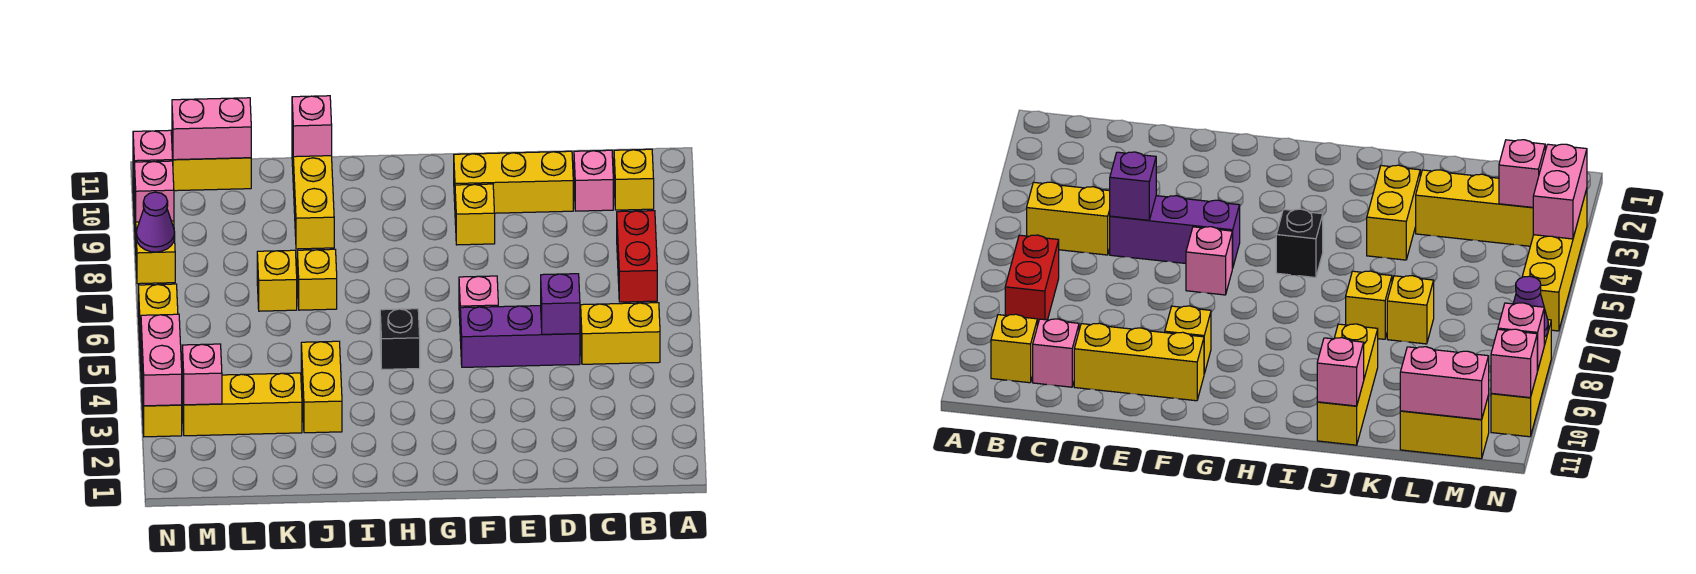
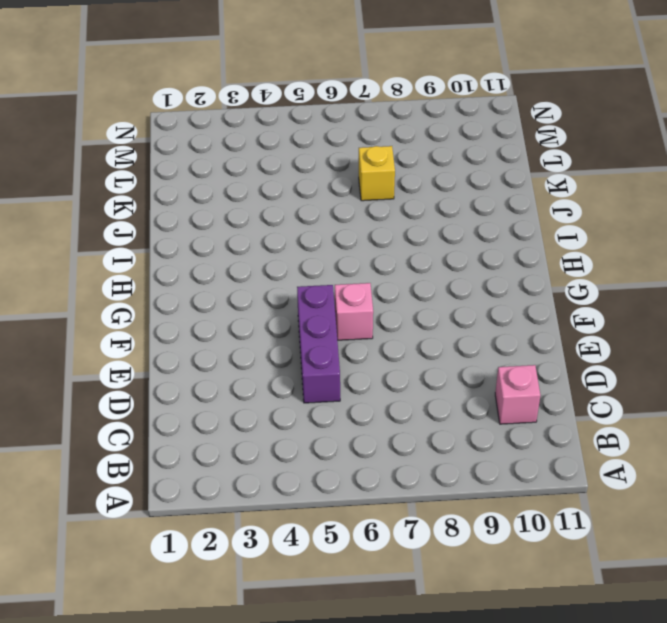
none -> yellow 1x2 brick [581,303,660,364]
none -> red 1x2 brick [617,211,657,302]
none -> yellow 1x1 brick [614,149,654,210]

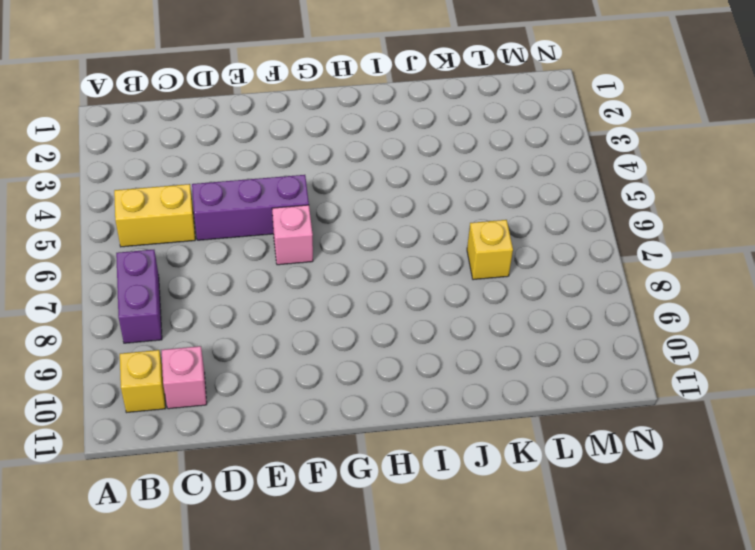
purple 1x2 brick [116,250,162,343] -> red 1x2 brick [617,211,657,302]
none -> yellow 1x3 brick [454,151,573,213]
none -> yellow 1x1 brick [455,184,495,245]
none -> black 1x1 brick [380,309,420,369]

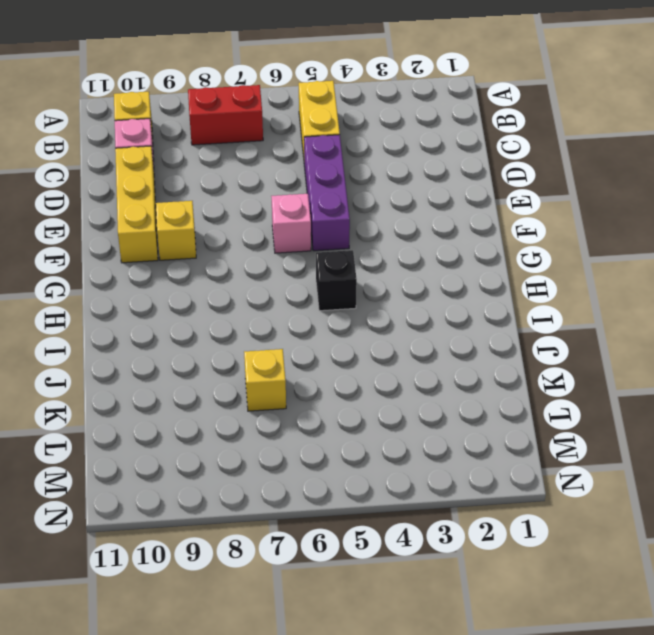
none -> yellow 1x2 brick [301,341,342,433]
none -> yellow 1x1 brick [297,249,337,310]
none -> yellow 1x3 brick [292,136,334,249]

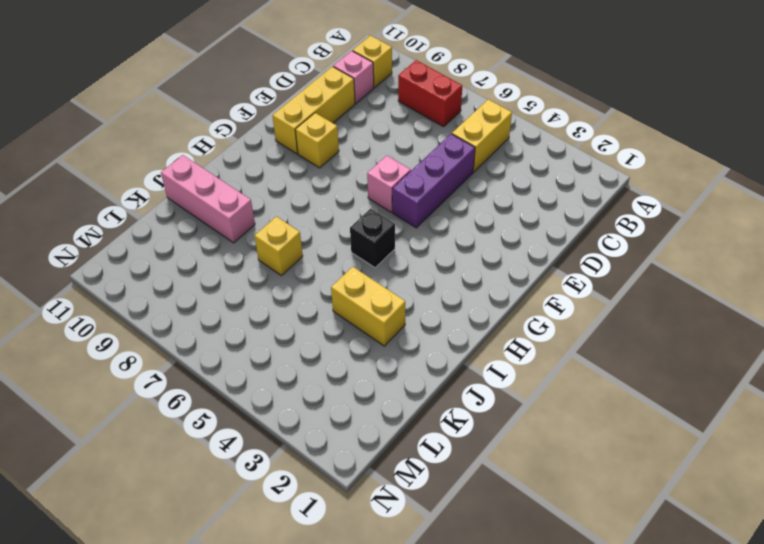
pink 1x3 brick [161,155,255,243] -> yellow 1x3 brick [292,136,334,249]
none -> yellow 1x3 brick [182,373,302,436]
none -> yellow 1x1 brick [257,250,297,311]
none -> yellow 1x2 brick [172,145,251,191]

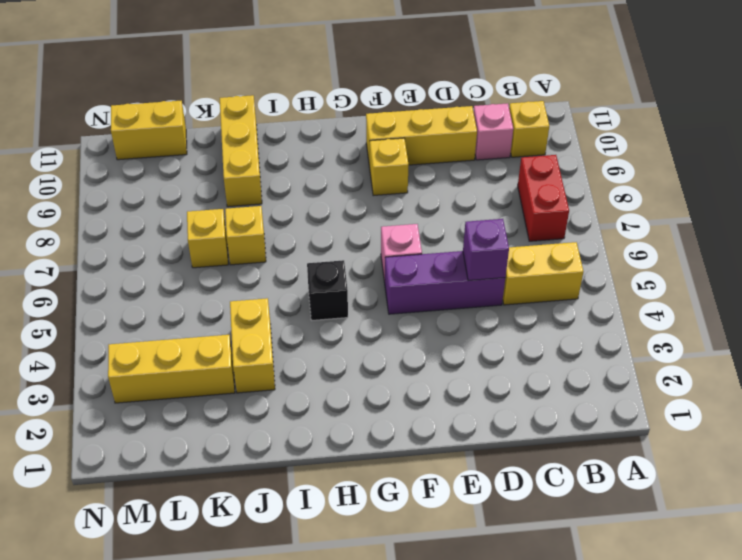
none -> yellow 1x4 brick [138,284,182,437]
none -> yellow 1x3 brick [133,171,175,284]
none -> pink 1x1 brick [292,96,332,157]

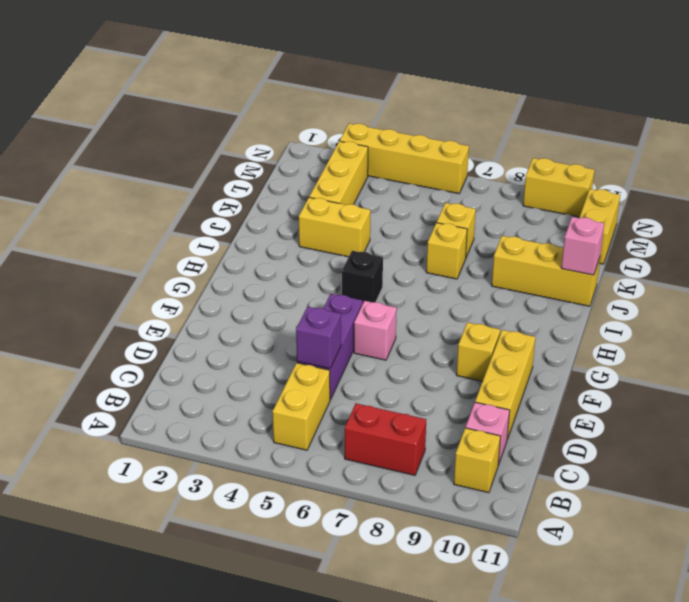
yellow 1x2 brick [523,158,594,217] -> yellow 1x3 brick [133,171,175,284]
none -> pink 1x2 brick [172,98,251,160]
none -> pink 1x1 brick [182,344,222,405]
none -> pink 1x2 brick [141,314,182,406]

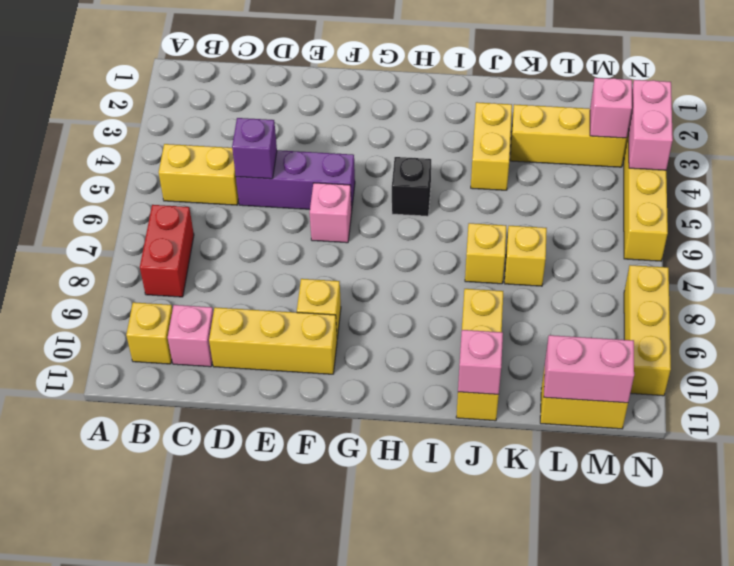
none -> purple 1x1 cone [136,192,175,252]
none -> pink 1x1 brick [134,161,174,222]
none -> pink 1x1 brick [133,130,173,171]

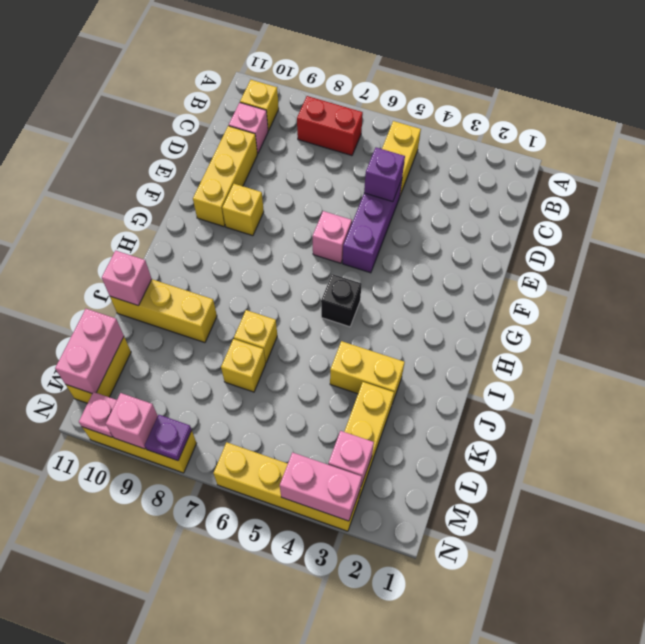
purple 1x1 plate [145,415,192,461] -> purple 1x1 cone [136,192,175,252]
pink 1x1 plate [79,392,117,437] -> pink 1x1 brick [133,130,173,171]

